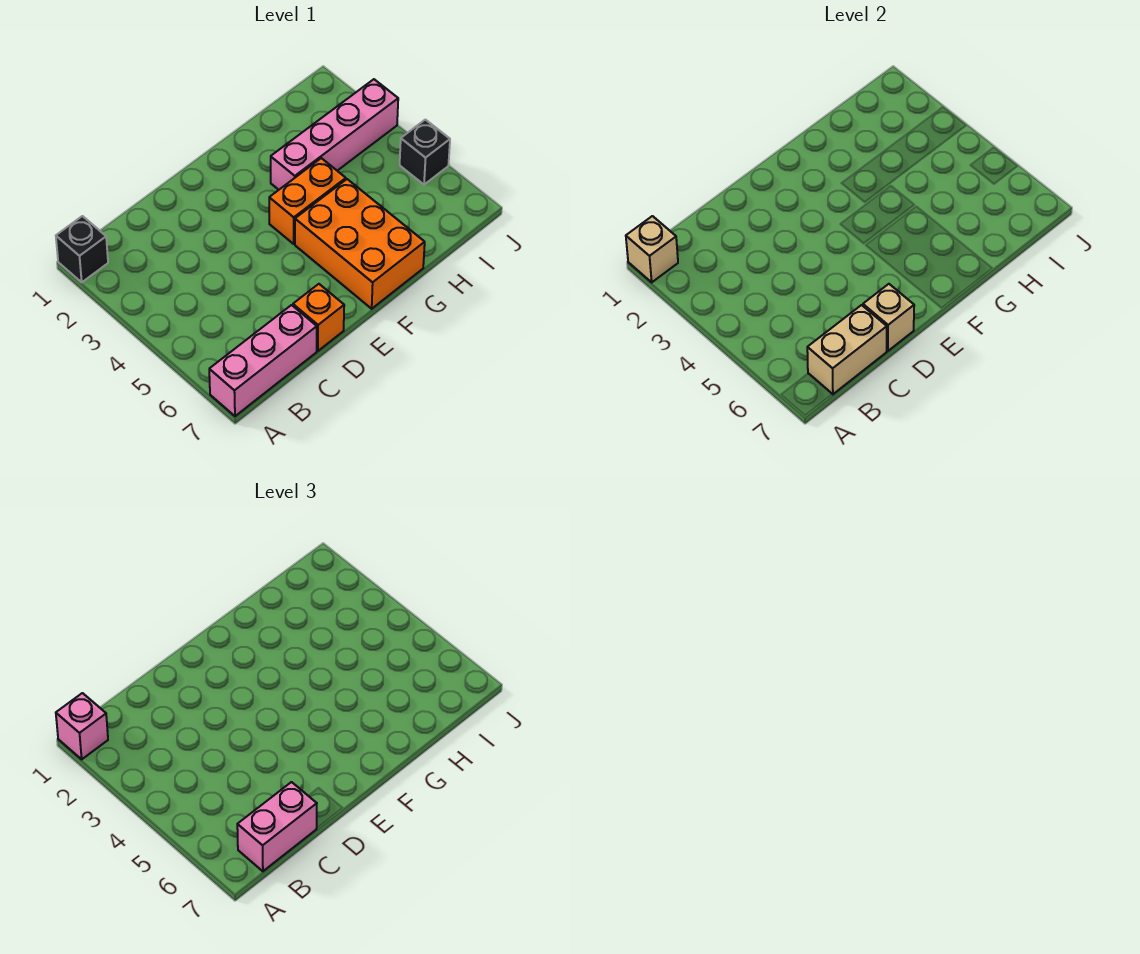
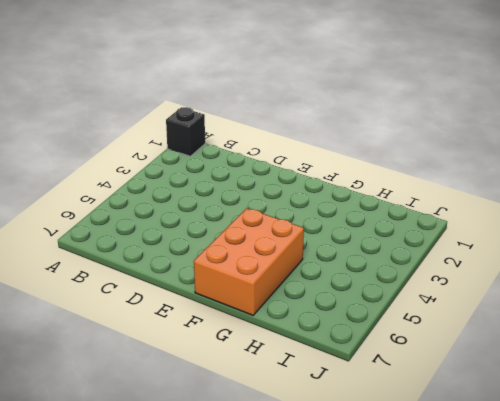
none -> pink 1x3 brick [209,305,317,416]
none -> orange 1x1 brick [293,284,344,351]
none -> orange 1x2 brick [269,158,346,244]

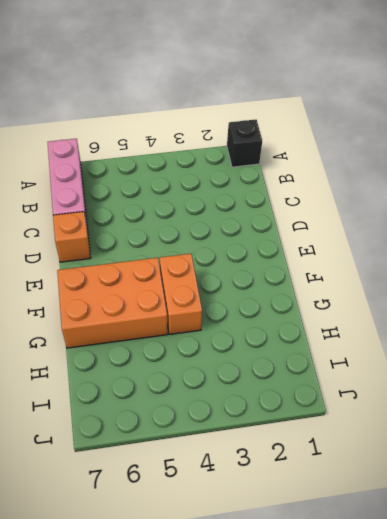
none -> pink 1x4 brick [271,79,398,190]
none -> black 1x1 brick [400,120,450,185]
none -> tan 1x1 brick [626,216,678,282]

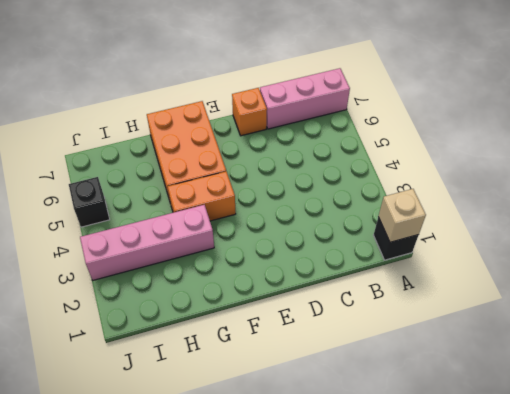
none -> tan 1x2 brick [807,305,887,394]
none -> tan 1x1 brick [863,284,914,351]
none -> pink 1x1 brick [56,693,108,759]

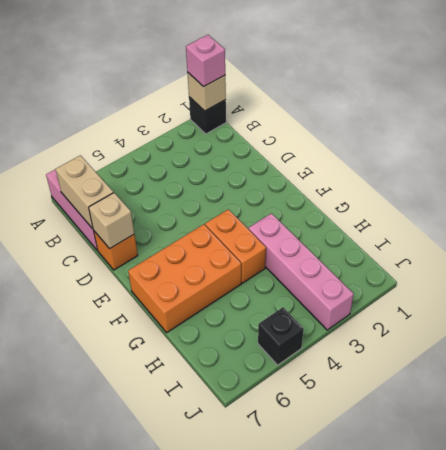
none -> pink 1x2 brick [237,782,317,871]

